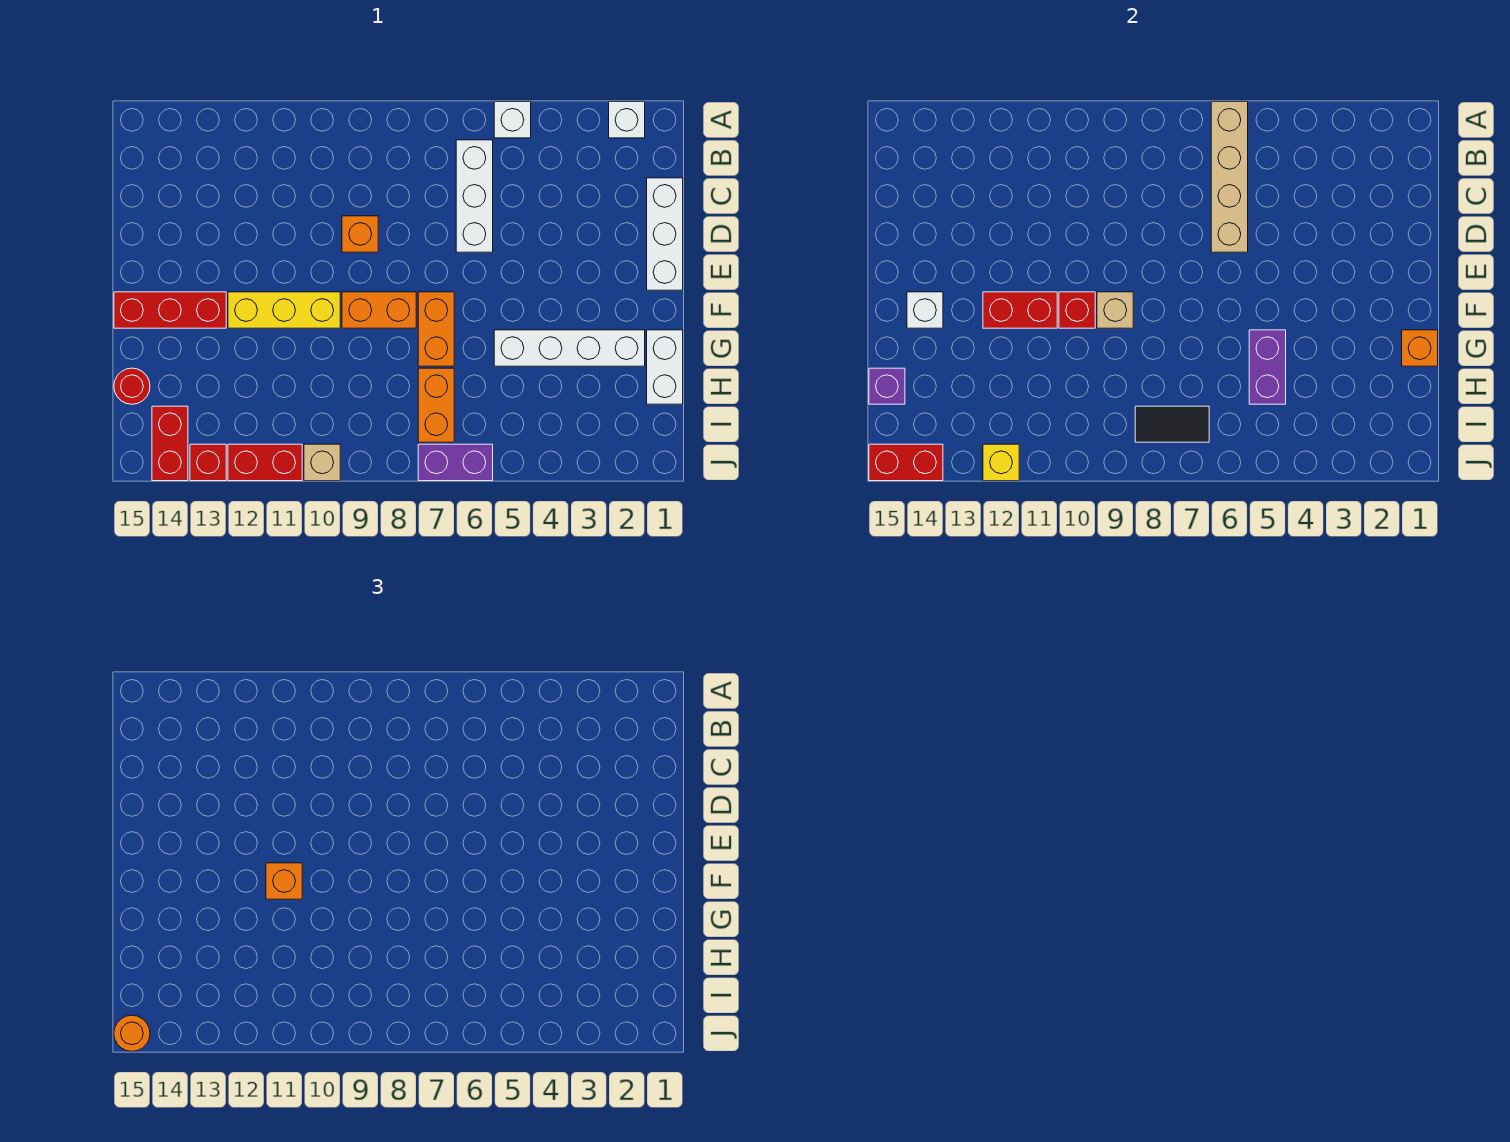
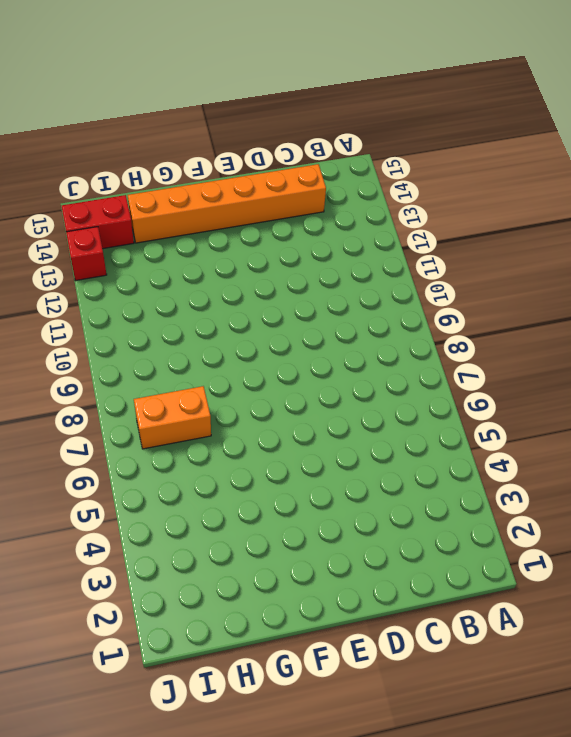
orange 1x6 brick [128,164,326,243] -> red 1x3 brick [114,292,226,328]
none -> white 1x1 brick [609,102,645,138]
none -> white 1x1 brick [494,102,531,138]
none -> white 1x3 brick [456,140,493,252]
none -> white 1x3 brick [647,178,683,290]

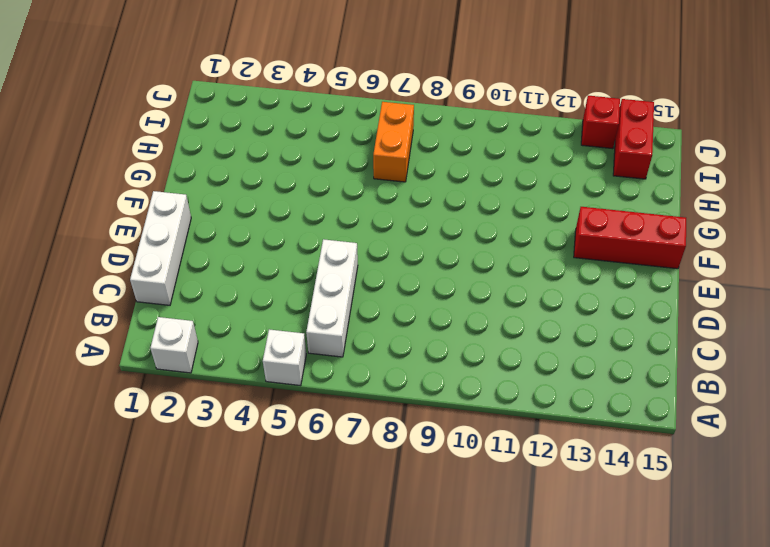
none -> orange 1x1 brick [342,216,378,252]
none -> orange 1x2 brick [418,292,454,366]
none -> orange 1x2 brick [342,292,416,328]
none -> yellow 1x3 brick [228,292,340,328]

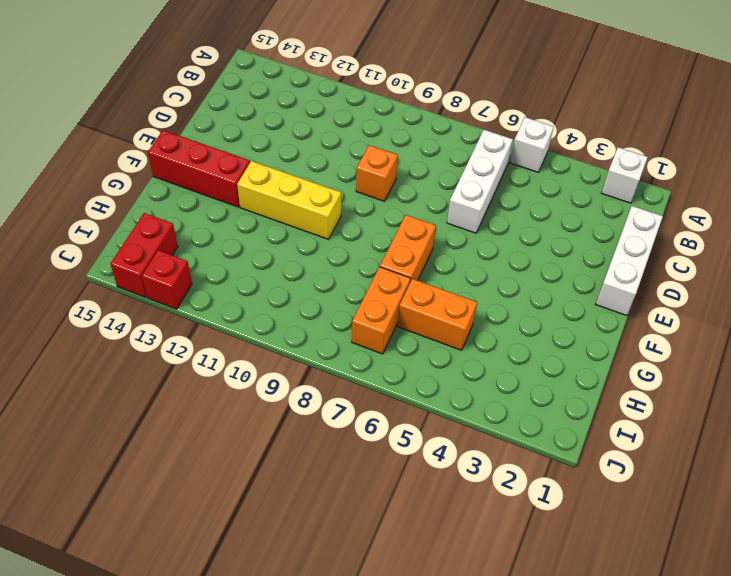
orange 1x2 brick [398,279,477,350] -> orange 1x2 brick moved to [342,292,416,328]
none -> white 1x2 brick [647,330,683,404]
none -> white 1x4 brick [494,330,645,366]
none -> red 1x1 round brick [114,368,150,404]
none -> purple 1x2 brick [418,444,493,481]

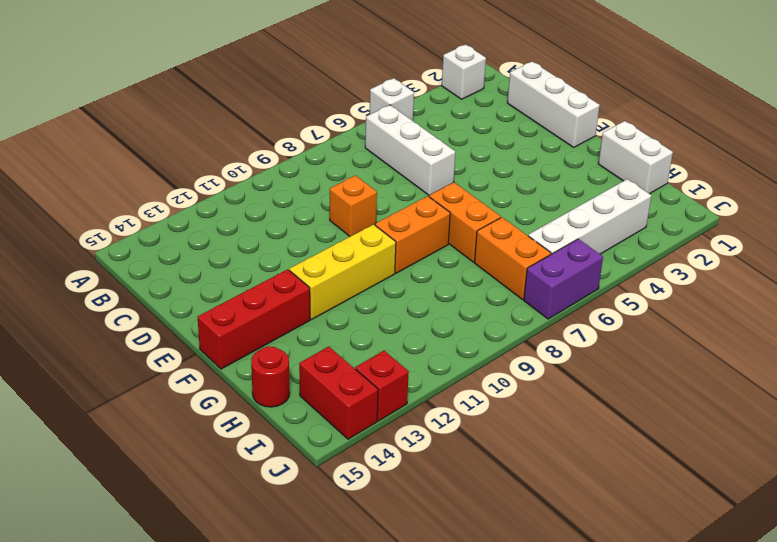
white 1x4 brick [528,179,651,254] -> white 1x4 brick moved to [494,330,645,366]
none -> tan 1x1 brick [304,444,340,481]
none -> red 1x2 brick [228,444,302,481]
none -> tan 1x4 brick [1211,102,1248,252]
none -> tan 1x1 brick [1097,292,1133,328]

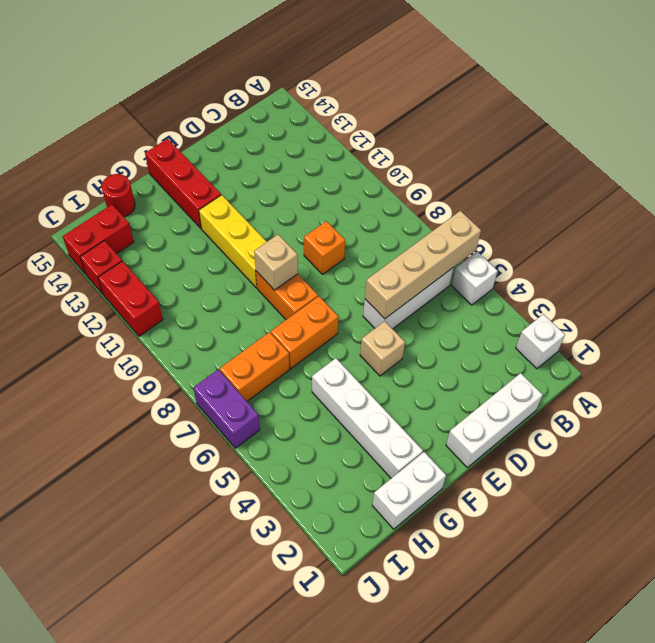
tan 1x1 brick [360,321,405,376] -> tan 1x1 brick moved to [304,444,340,481]
none -> red 1x1 brick [1059,292,1095,328]
none -> red 1x2 brick [983,292,1057,328]
none -> white 1x1 brick [907,292,943,328]
none -> orange 1x1 brick [1402,330,1438,366]

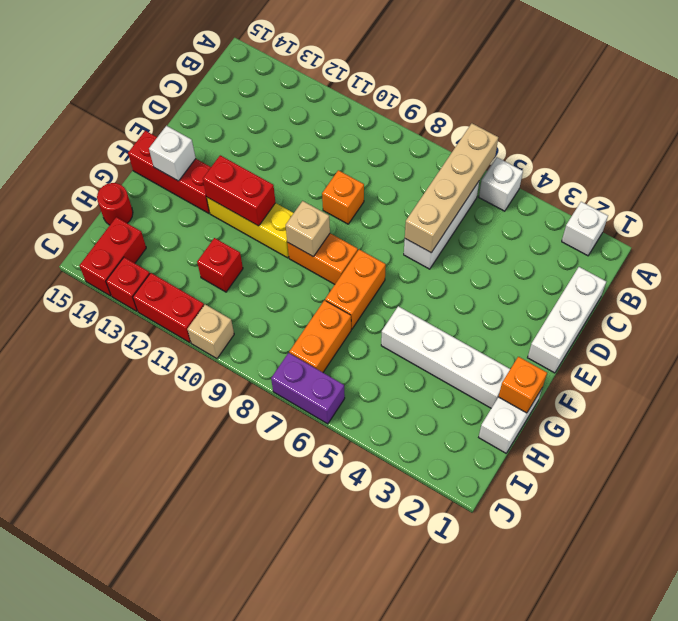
red 1x1 brick [197,238,243,292] -> red 1x1 brick moved to [1059,292,1095,328]
none -> purple 1x2 brick [1249,330,1286,404]
none -> purple 1x1 brick [869,368,905,404]
none -> black 1x2 tile [1135,406,1209,442]
none -> yellow 1x1 brick [983,444,1019,481]

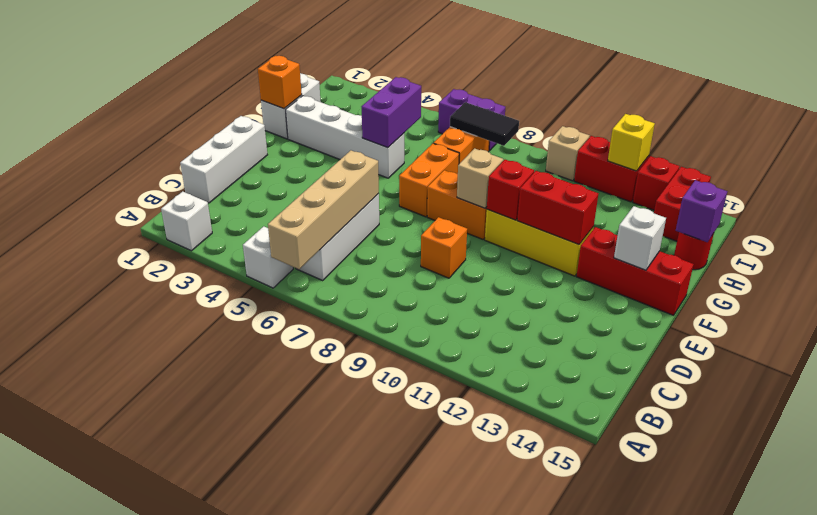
none -> red 1x2 brick [869,444,943,481]
none -> orange 1x1 brick [266,863,302,899]
none -> orange 1x1 round brick [114,1015,150,1051]

